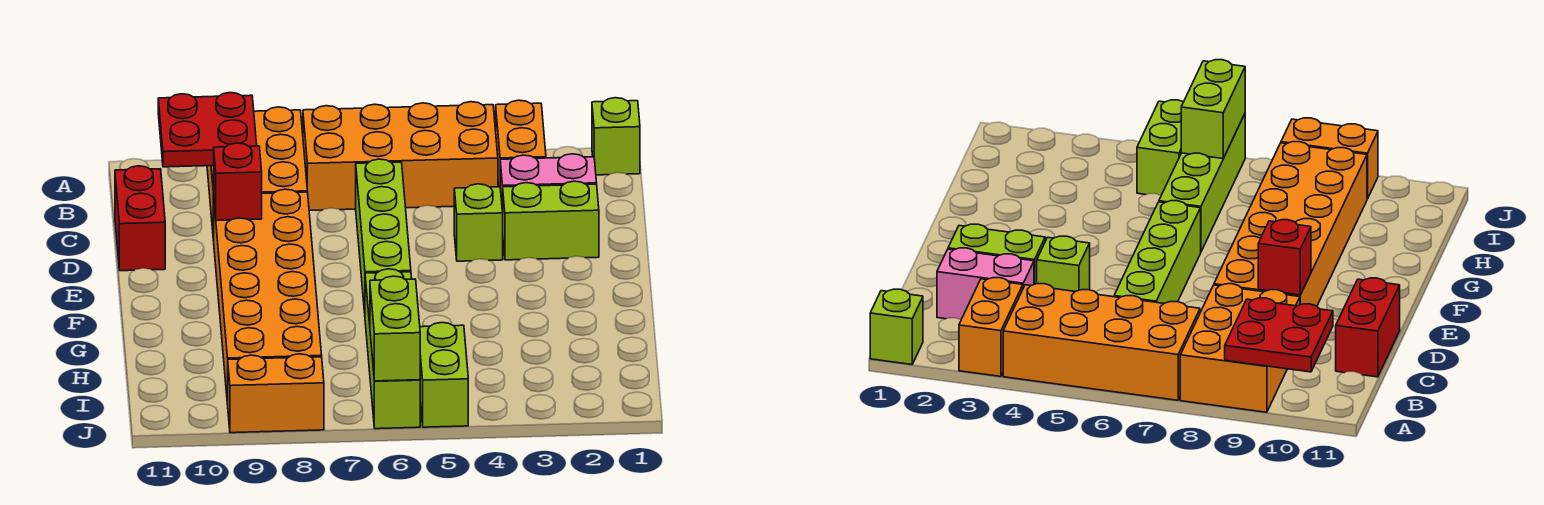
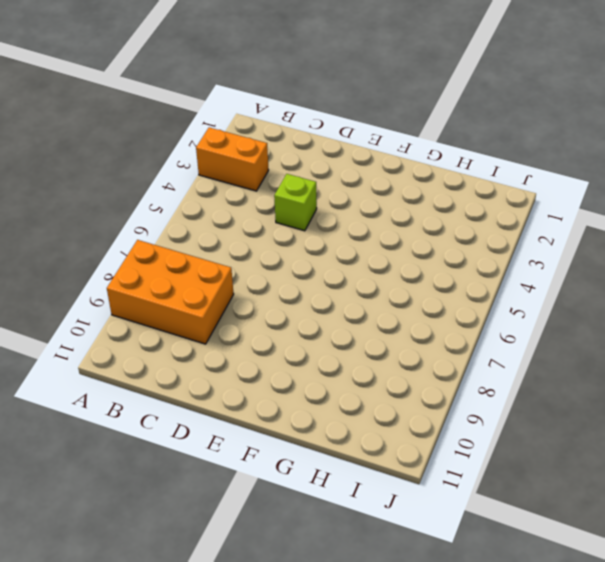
none -> lime 1x1 brick [592,98,640,175]
none -> orange 2x4 brick [303,102,498,210]
none -> pink 1x2 brick [500,154,597,212]

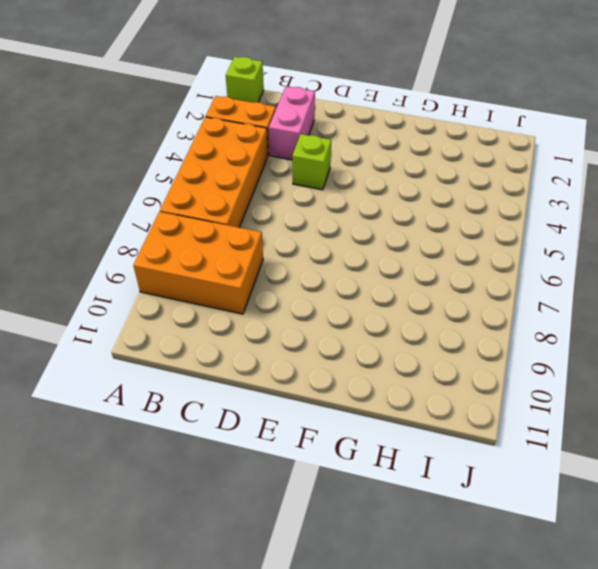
none -> lime 1x4 brick [356,159,411,313]
none -> red 1x2 brick [115,166,165,271]
none -> lime 1x2 brick [503,181,599,260]

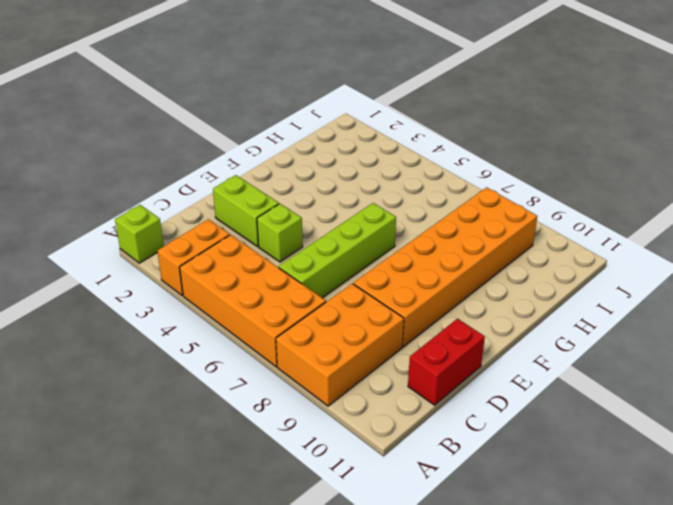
none -> pink 1x2 brick [500,154,597,212]
none -> lime 1x4 brick [365,269,420,429]
none -> lime 1x2 brick [420,322,468,427]

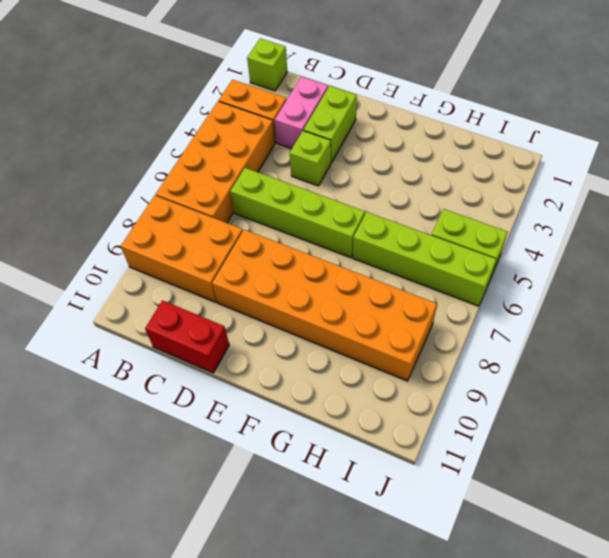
none -> orange 1x2 brick [228,354,324,433]
none -> red 2x2 plate [158,93,257,167]
none -> red 1x1 brick [213,143,262,220]

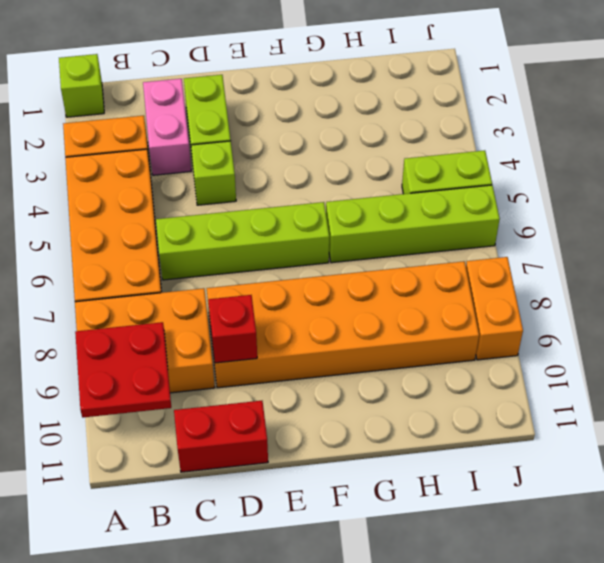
none -> lime 1x2 brick [370,276,420,381]

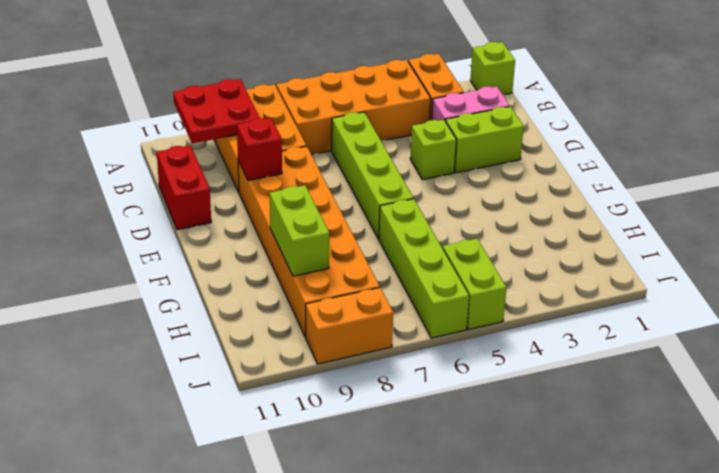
lime 1x2 brick [270,185,329,276] -> lime 1x2 brick moved to [370,276,420,381]

